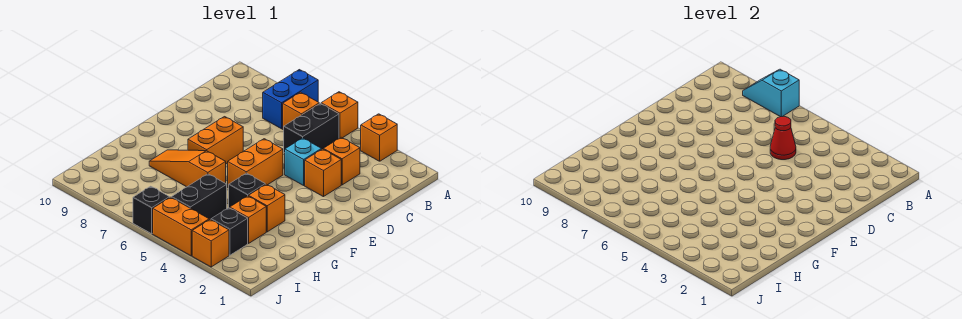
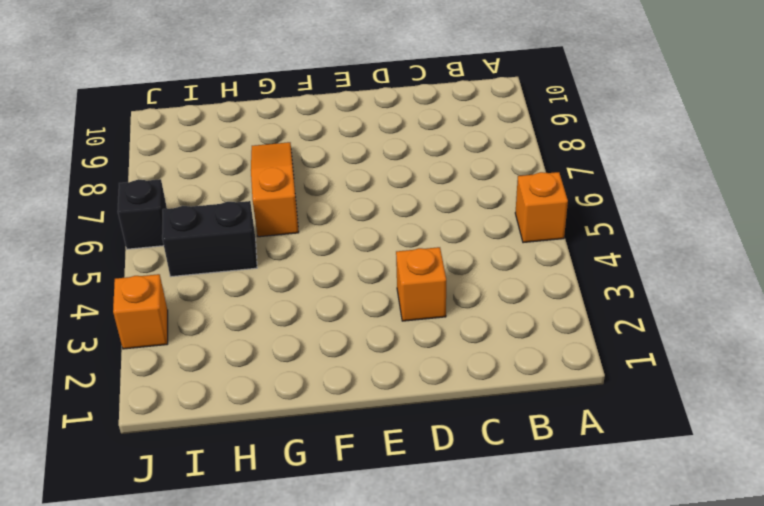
none -> orange 1x1 brick [361,114,397,161]
none -> blue 1x2 brick [263,70,318,129]
none -> black 1x2 brick [284,103,339,153]

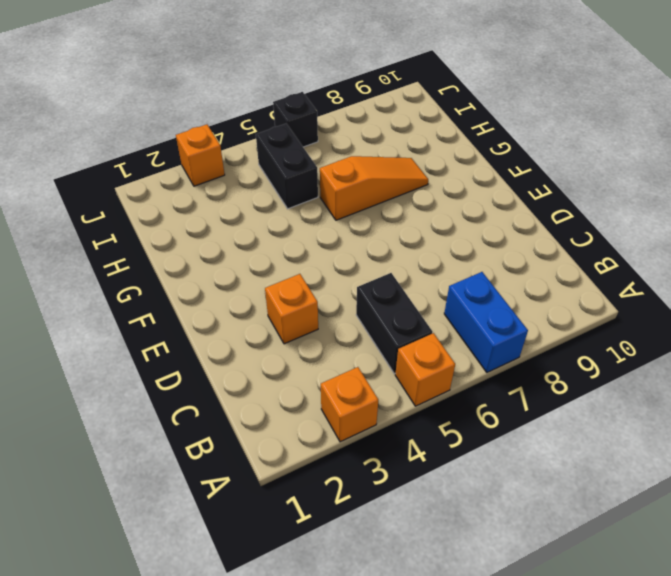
none -> orange 1x1 brick [283,92,319,130]
none -> orange 1x1 brick [323,137,360,185]
none -> cyan 1x1 brick [285,138,322,185]

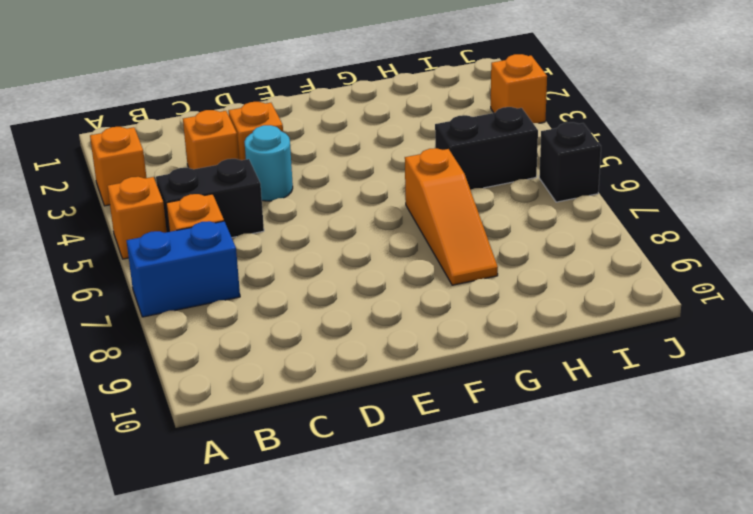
cyan 1x1 round brick [245,125,293,201] -> cyan 1x1 brick [285,138,322,185]
none -> orange 1x2 brick [228,139,283,188]
none -> orange 1x2 brick [188,117,243,164]
none -> orange 1x1 brick [249,184,285,232]

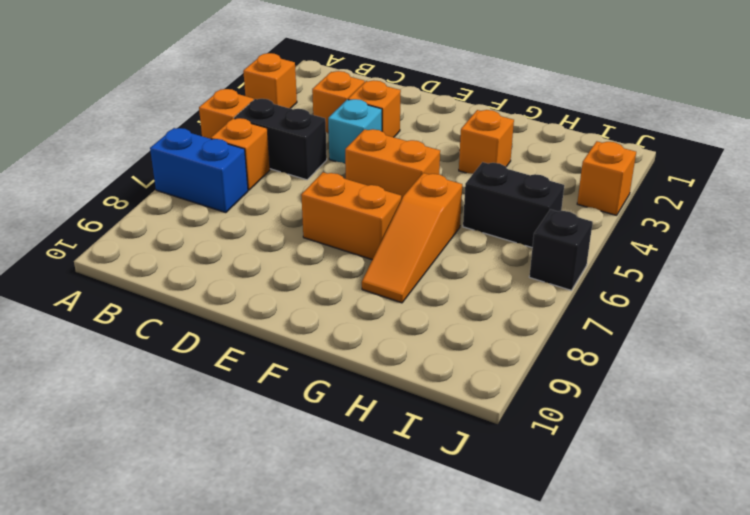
none -> black 1x1 brick [229,173,265,208]
none -> orange 1x1 brick [230,196,266,243]
none -> black 1x1 brick [211,208,248,255]

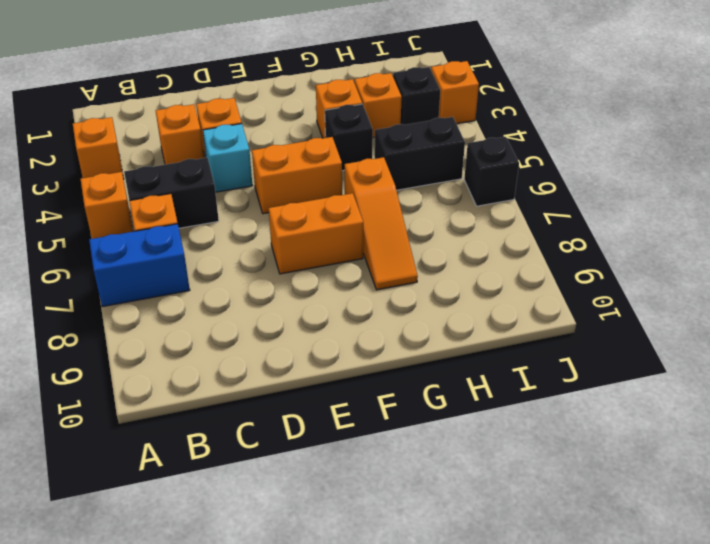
none -> orange 1x2 brick [153,197,209,256]
none -> cyan 1x2 slope [743,69,799,117]
none -> red 1x1 cone [770,117,796,160]

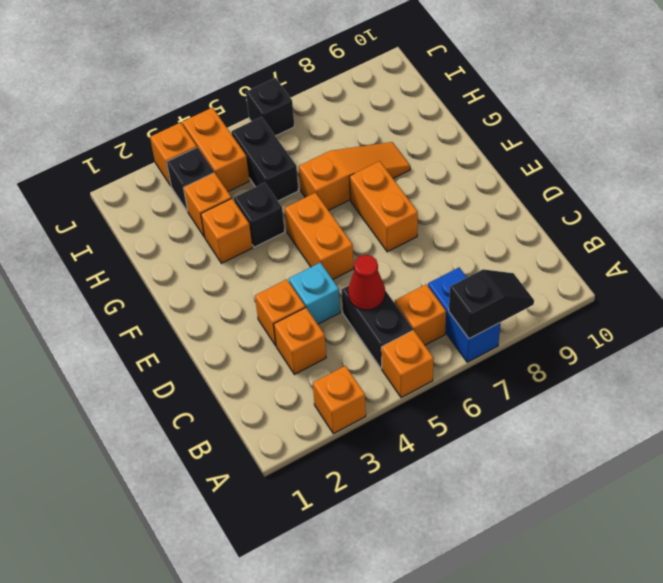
black 1x2 slope [449,269,534,339] -> cyan 1x2 slope [743,69,799,117]
orange 1x2 brick [182,108,249,191] -> orange 1x2 brick turned to [153,197,209,256]

